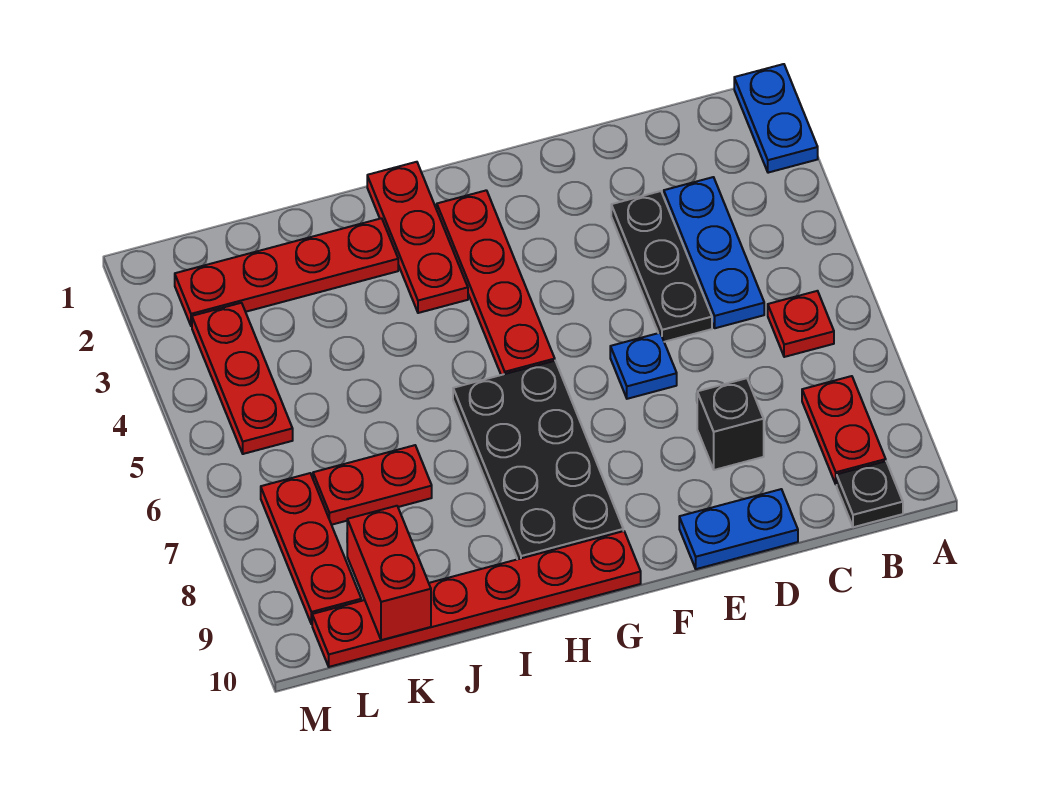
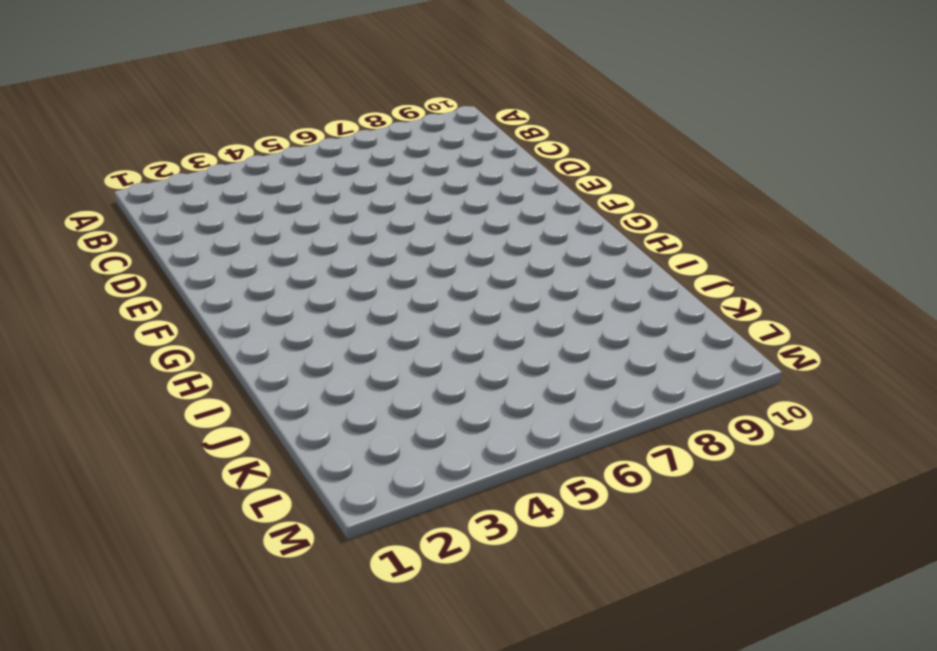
none -> blue 1x2 plate [734,64,818,173]
none -> red 1x1 plate [768,291,834,357]
none -> red 1x2 plate [802,376,886,485]

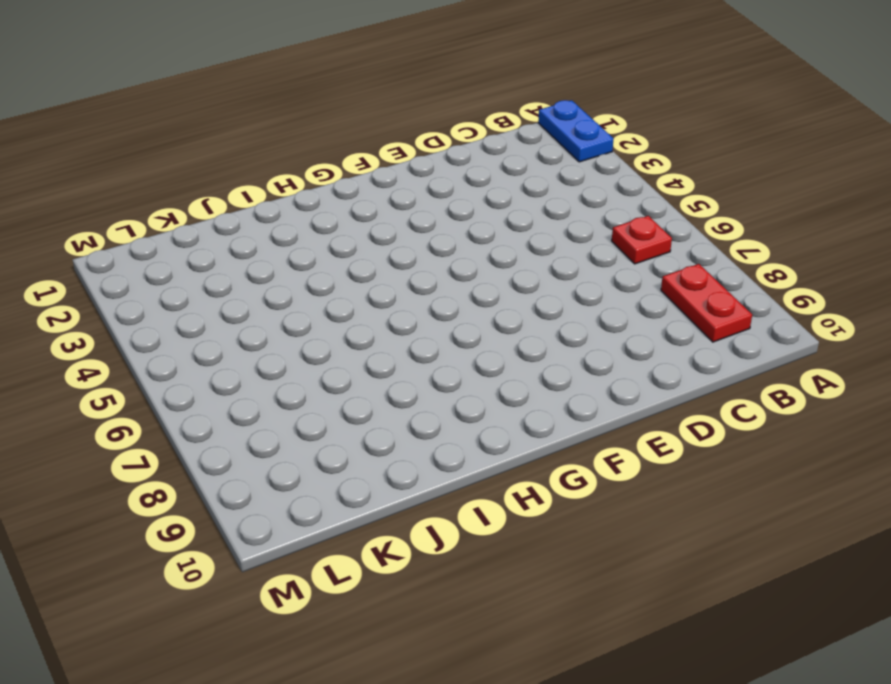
none -> black 1x1 plate [837,461,903,527]
none -> blue 1x3 plate [664,177,764,328]
none -> black 1x3 plate [611,191,712,342]

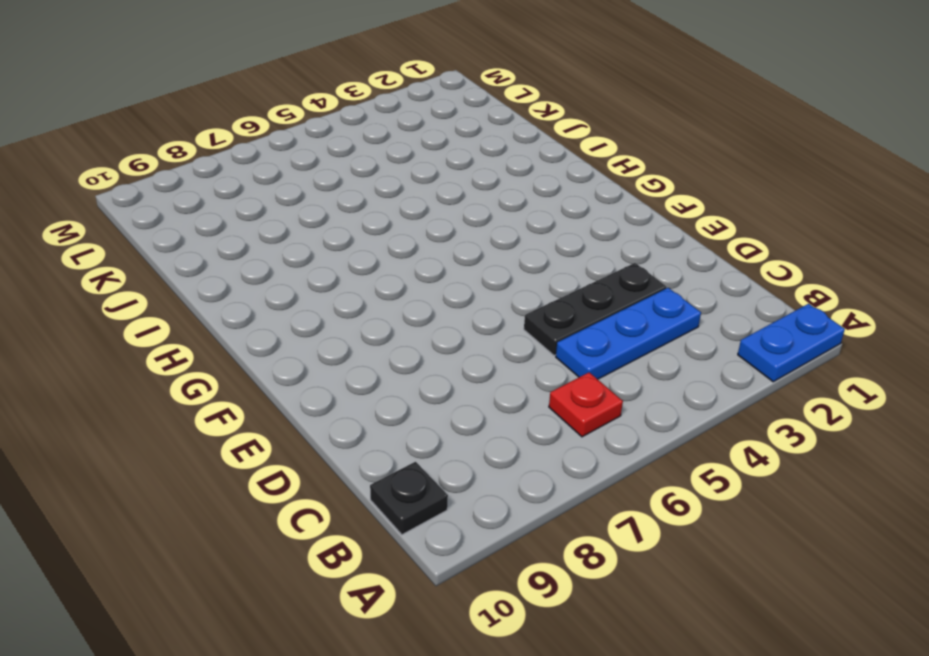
none -> red 1x2 plate [802,376,886,485]
none -> black 1x1 brick [697,378,764,470]
none -> blue 1x2 plate [679,489,798,569]

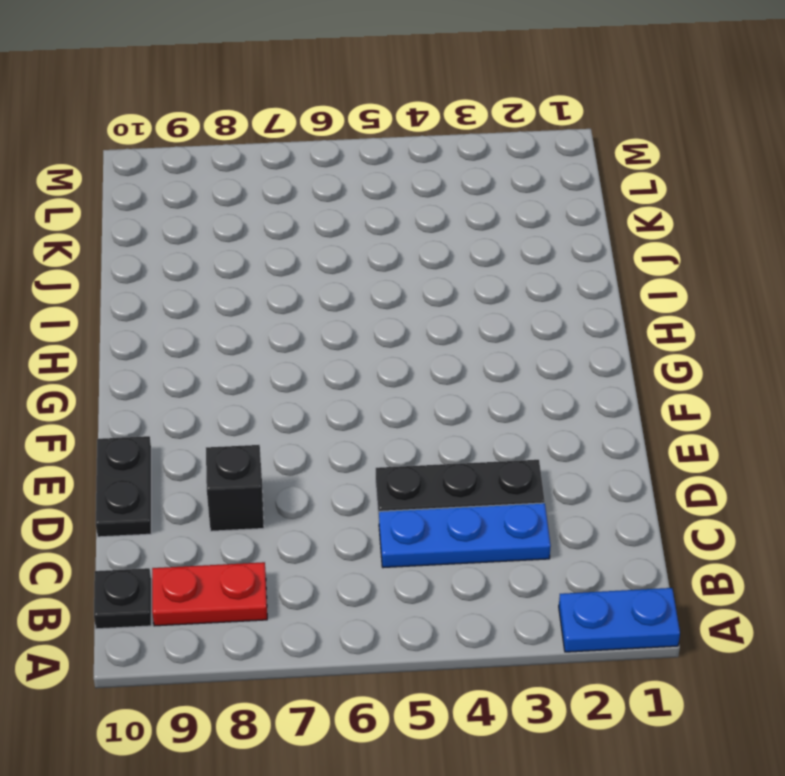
black 1x2 plate [96,436,151,537] -> blue 1x2 plate [679,489,798,569]
none -> red 1x1 plate [768,291,834,357]
none -> blue 1x1 plate [610,333,677,399]
none -> red 1x4 plate [437,190,555,375]

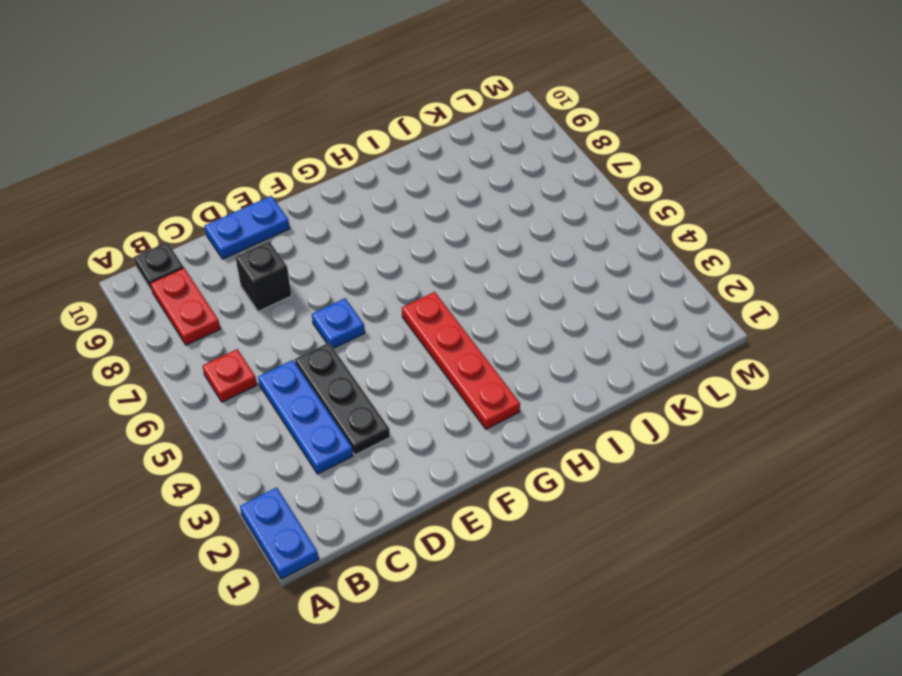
none -> black 2x4 plate [453,361,623,559]
none -> red 1x6 plate [312,531,641,667]
none -> red 1x3 plate [367,162,468,313]

